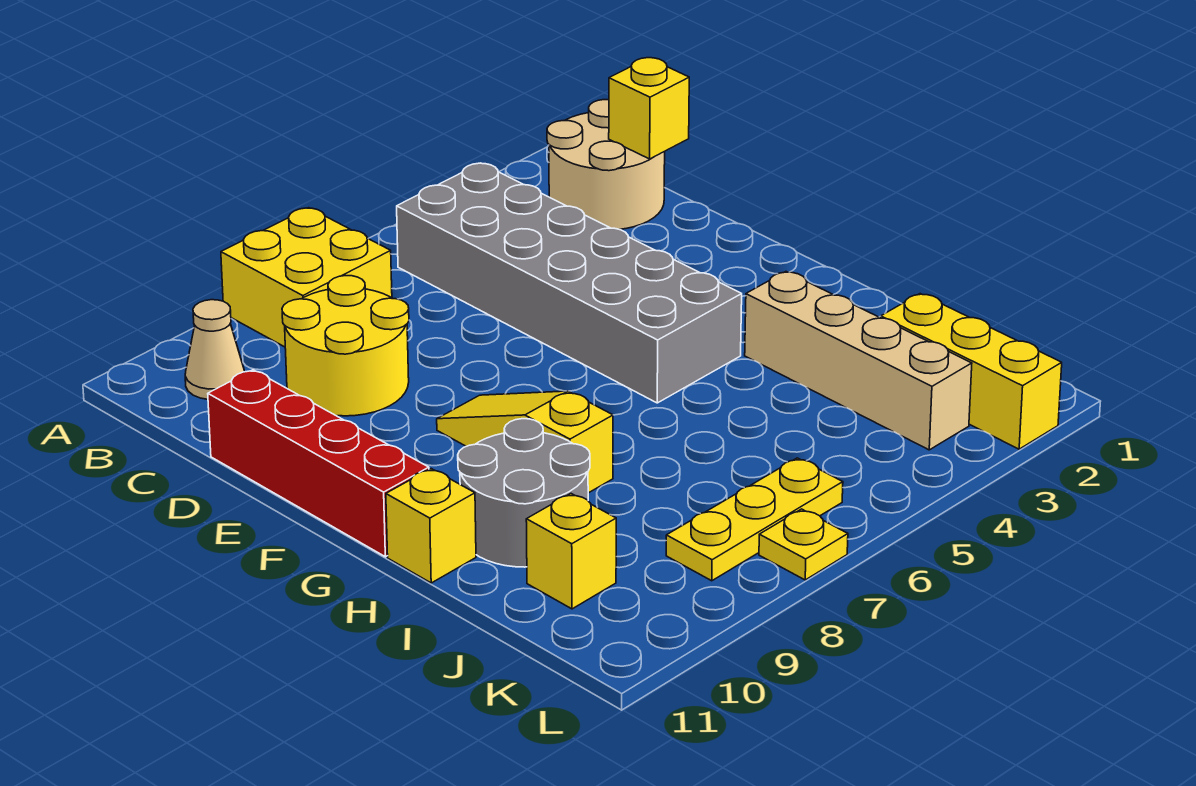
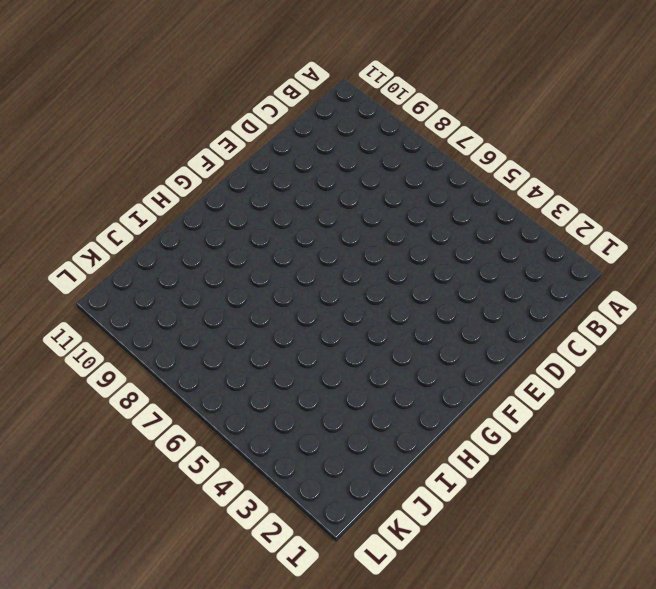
none -> yellow 2x2 brick [221,208,392,347]
none -> tan 2x2 round brick [547,100,665,229]
none -> grey 2x6 brick [397,163,742,403]

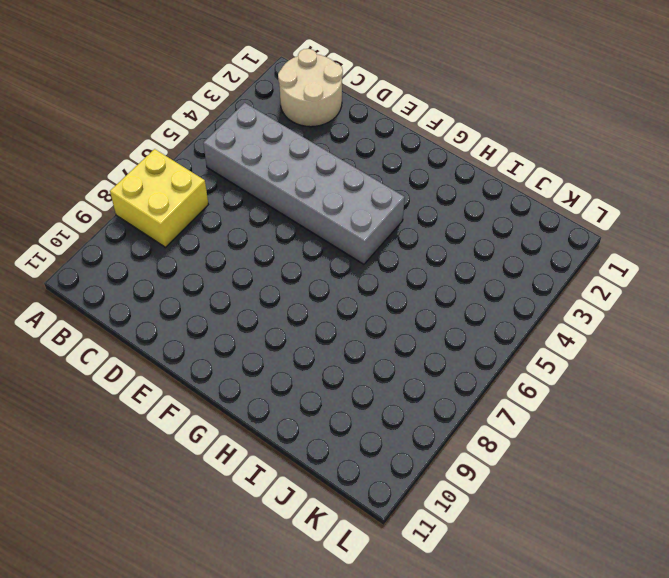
none -> tan 1x1 cone [185,300,244,399]
none -> yellow 2x2 round brick [282,276,409,416]
none -> red 1x4 brick [208,370,429,557]

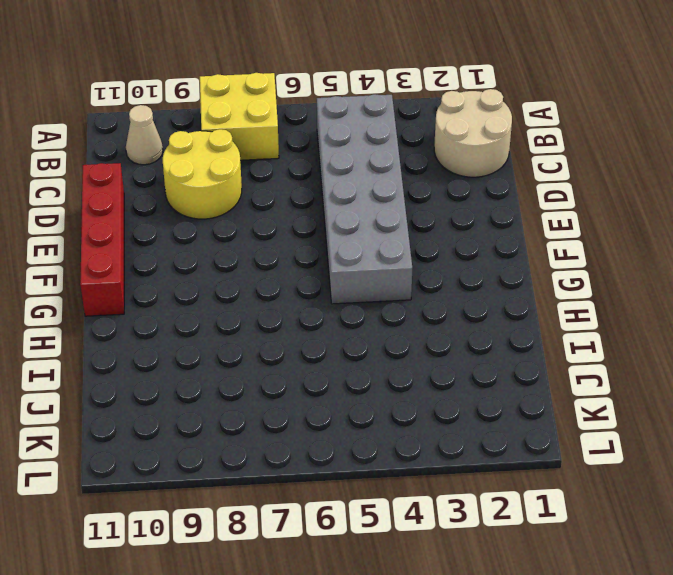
none -> yellow 1x3 slope [437,391,613,493]
none -> tan 1x4 brick [745,272,972,450]
none -> grey 2x2 round brick [458,419,590,567]

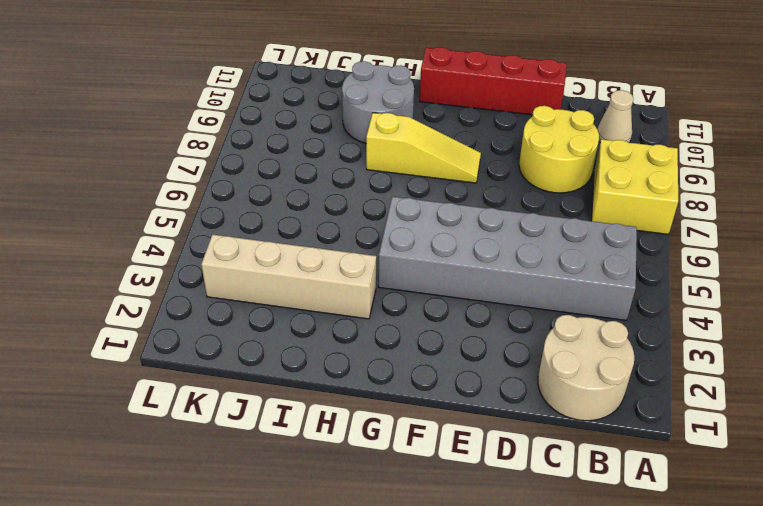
none -> yellow 1x1 brick [386,469,476,583]
none -> yellow 1x3 brick [881,294,1062,449]
none -> yellow 1x1 brick [526,494,616,609]

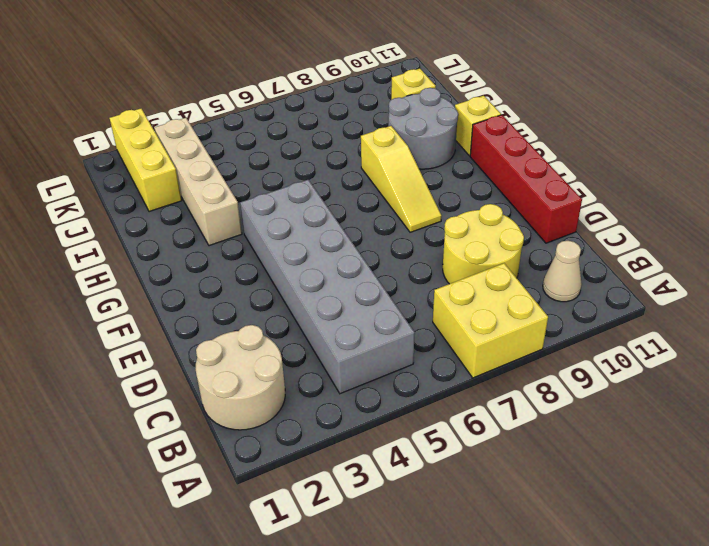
none -> yellow 1x3 plate [666,458,843,581]
none -> yellow 1x1 plate [759,509,848,580]
none -> yellow 1x1 brick [609,58,689,159]

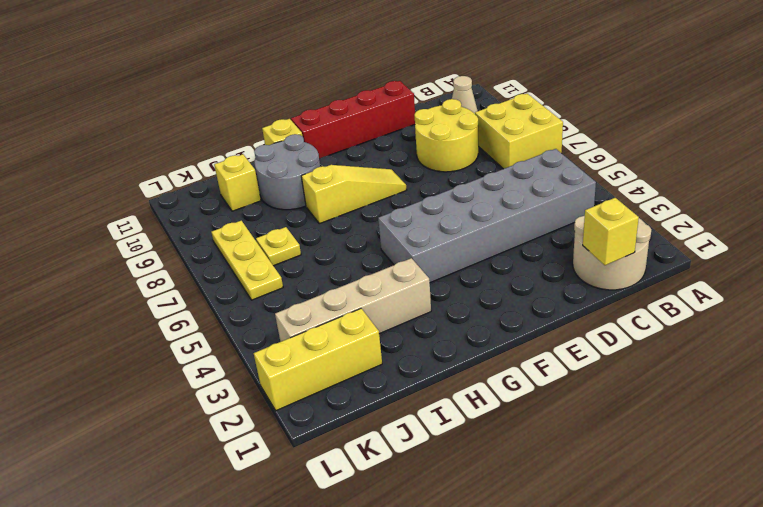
yellow 1x1 plate [256,227,301,266] -> yellow 1x1 plate moved to [759,509,848,580]

